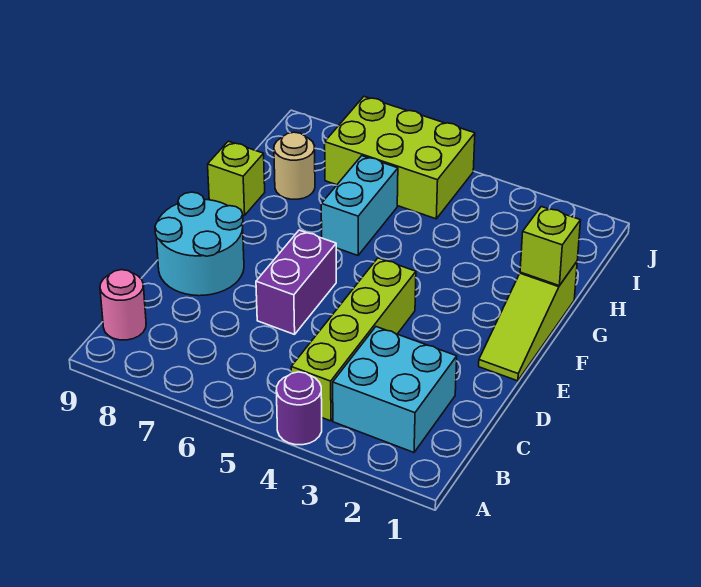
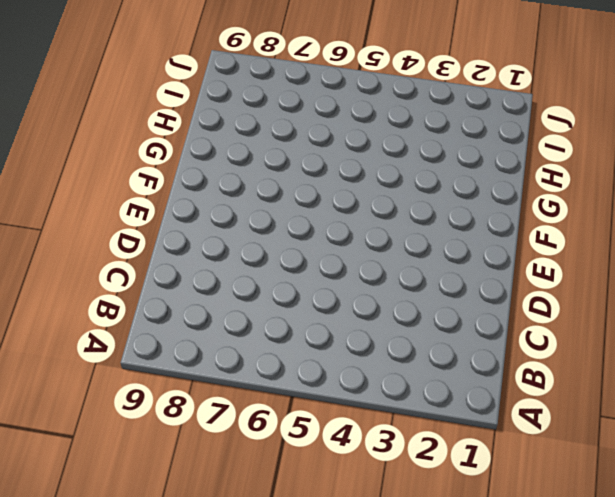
none -> purple 1x1 round brick [276,372,322,445]
none -> cyan 2x2 brick [333,327,457,452]
none -> lime 1x4 brick [291,258,416,421]

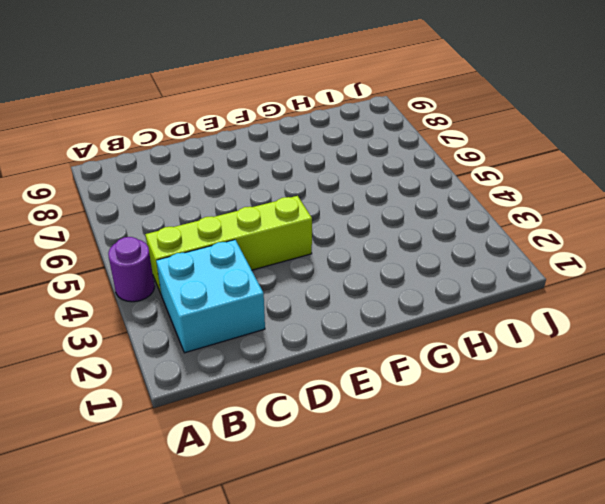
none -> pink 1x1 round brick [100,270,146,340]
none -> purple 1x2 brick [256,230,336,334]
none -> cyan 2x2 round brick [155,192,244,296]

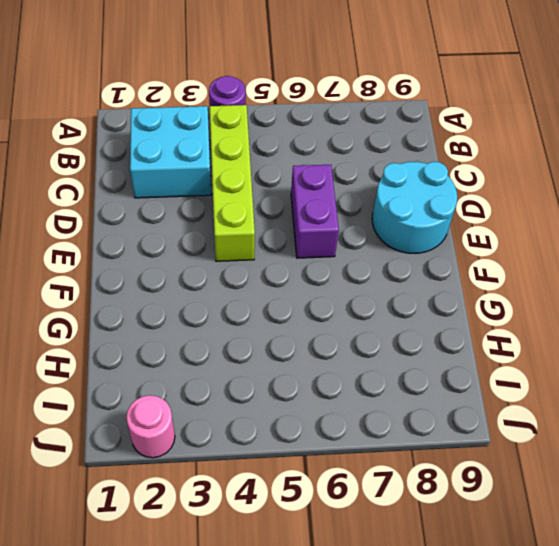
pink 1x1 round brick [126,395,175,458] -> pink 1x1 round brick moved to [100,270,146,340]
none -> lime 1x3 slope [479,262,577,381]
none -> cyan 1x2 brick [321,156,398,255]
none -> lime 1x1 brick [208,141,265,215]

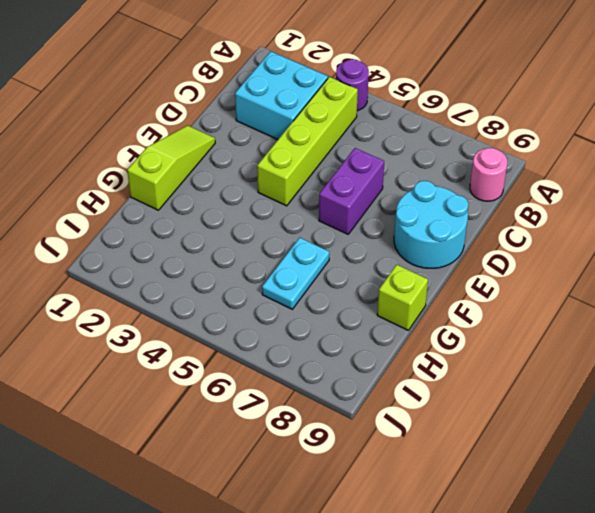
cyan 1x2 plate [262,238,329,309] -> cyan 1x2 brick [321,156,398,255]
none -> tan 1x1 round brick [274,132,315,199]
none -> lime 2x3 brick [325,97,475,219]
none -> lime 1x1 brick [520,207,581,286]

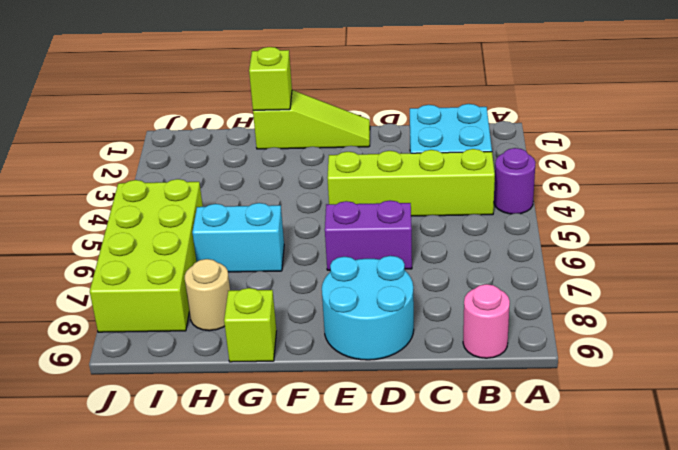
lime 2x4 brick [90,179,203,332] -> lime 2x3 brick [325,97,475,219]

